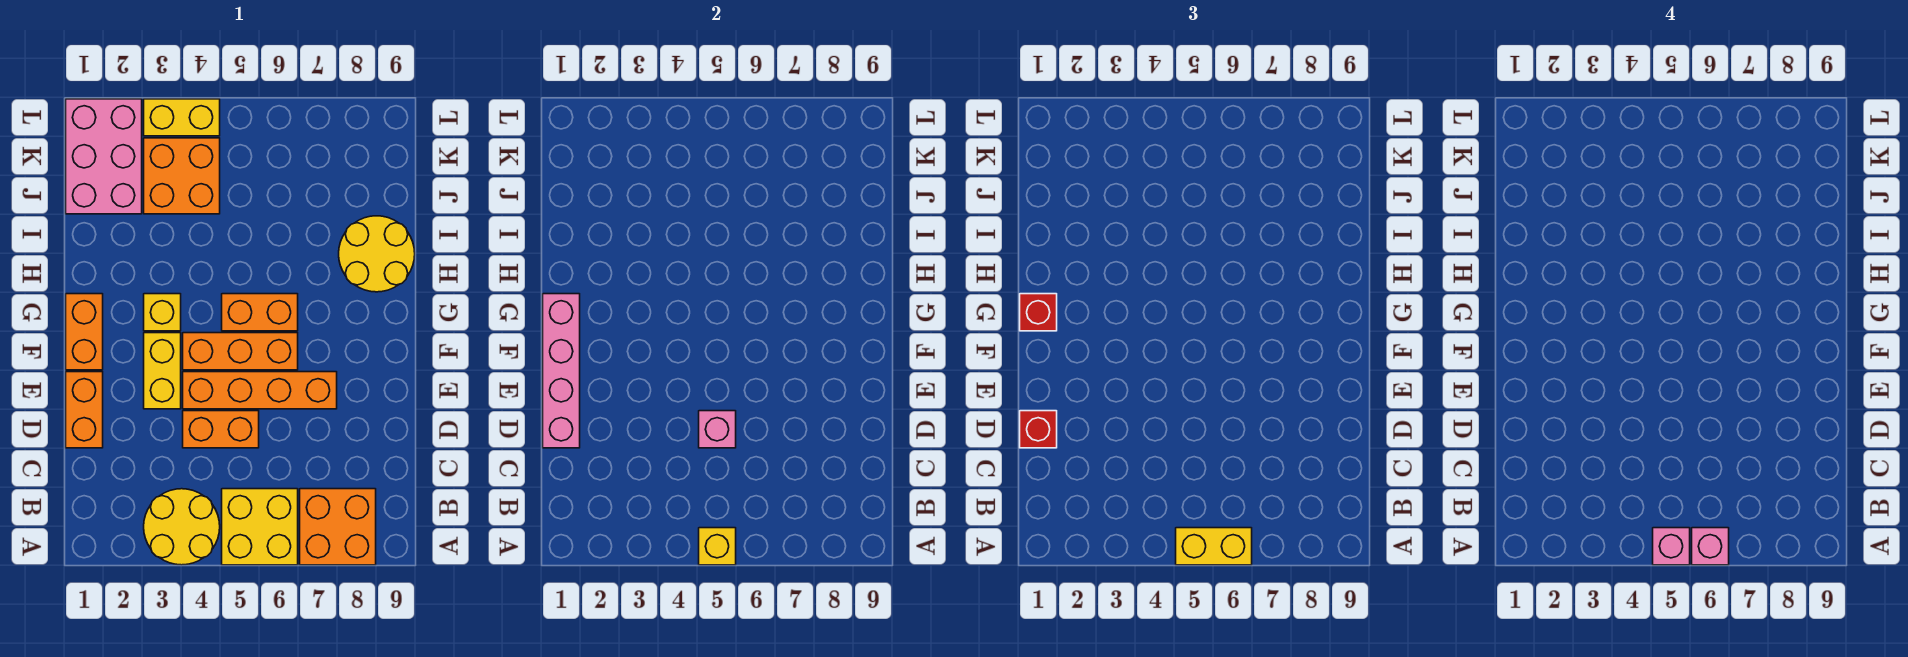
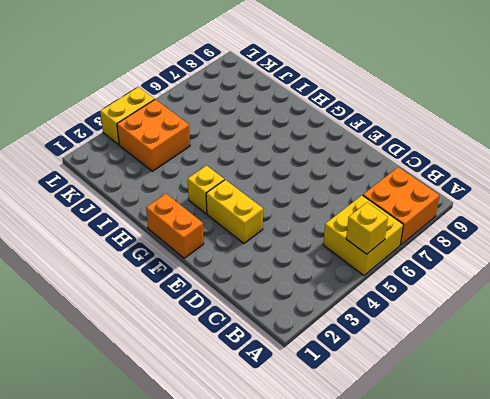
none -> yellow 2x2 round brick [144,489,220,565]
none -> orange 1x2 brick [66,372,103,448]
none -> orange 1x2 brick [183,411,259,448]

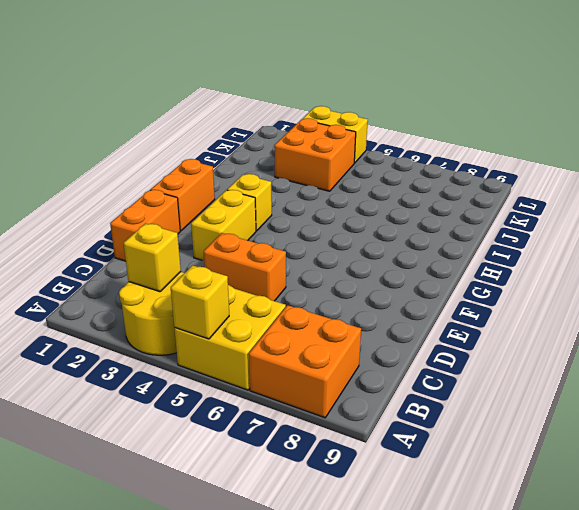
yellow 1x1 brick [124,224,181,292] -> none
none -> orange 1x4 brick [183,372,337,409]
none -> orange 1x3 brick [183,333,298,370]
none -> orange 1x2 brick [222,294,298,331]

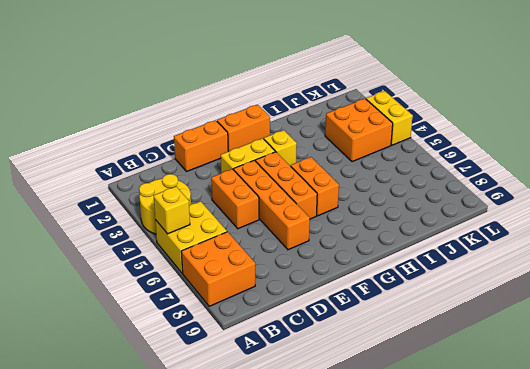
none -> yellow 2x2 round brick [339,216,415,292]
none -> pink 2x3 brick [66,99,142,214]
none -> pink 1x4 brick [543,294,580,448]

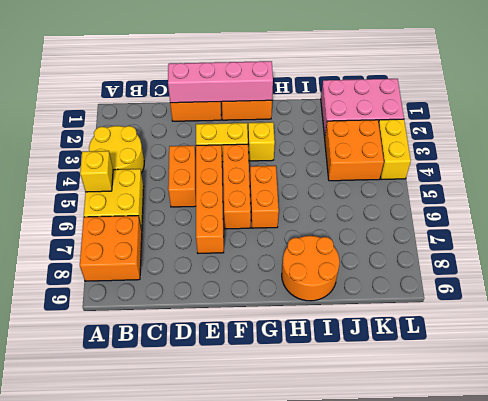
orange 2x2 round brick [282,236,340,301] -> yellow 2x2 round brick [339,216,415,292]
none -> pink 1x1 brick [699,411,736,448]
none -> yellow 1x2 brick [1176,528,1252,565]
none -> red 1x1 brick [1020,411,1057,448]

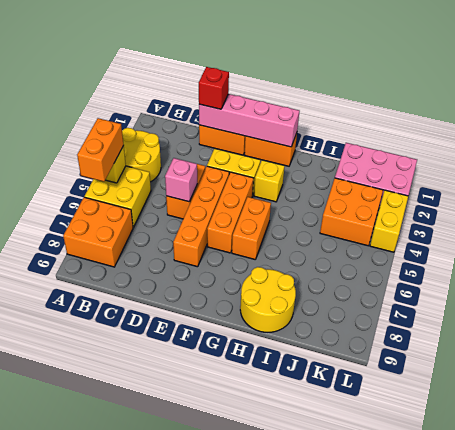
orange 1x2 brick [77,118,124,182] -> yellow 1x2 brick [1176,528,1252,565]
none -> red 1x1 brick [1020,294,1057,331]
none -> pink 1x1 brick [1653,528,1690,565]
none -> pink 1x1 brick [1692,528,1729,565]

